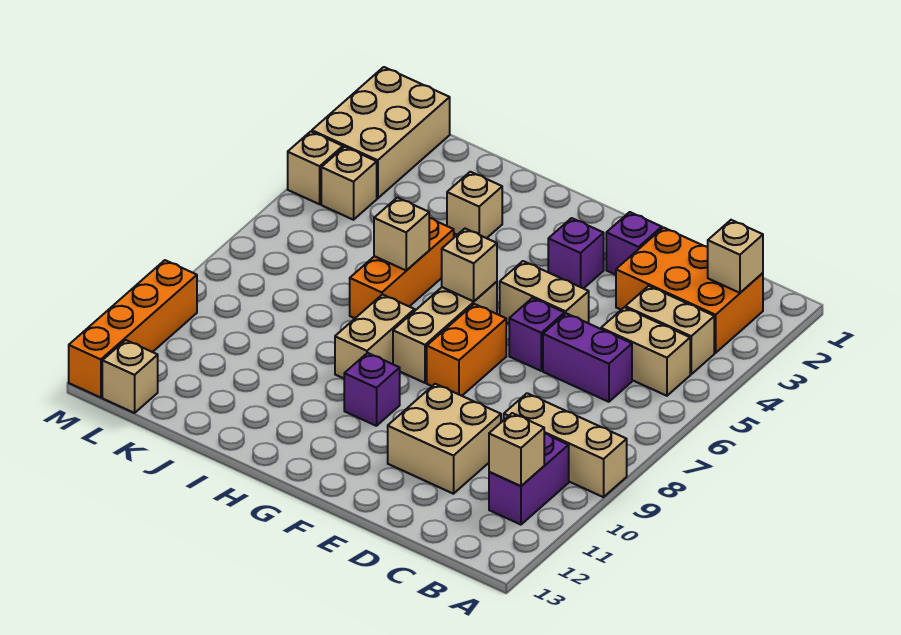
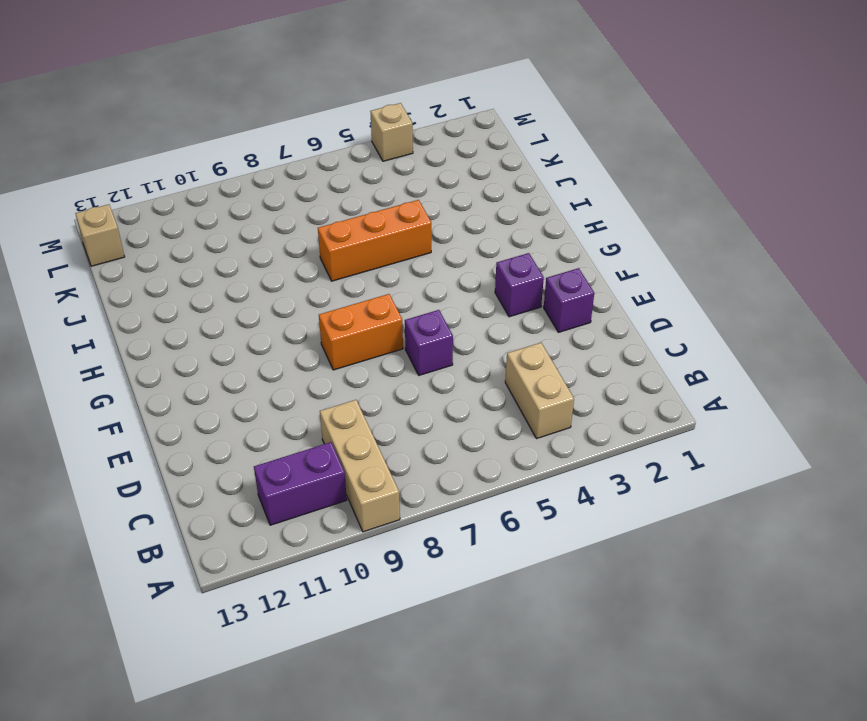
none -> orange 2x3 brick [616,228,763,353]
none -> tan 1x2 brick [601,307,690,396]
none -> purple 1x2 brick [543,313,632,402]

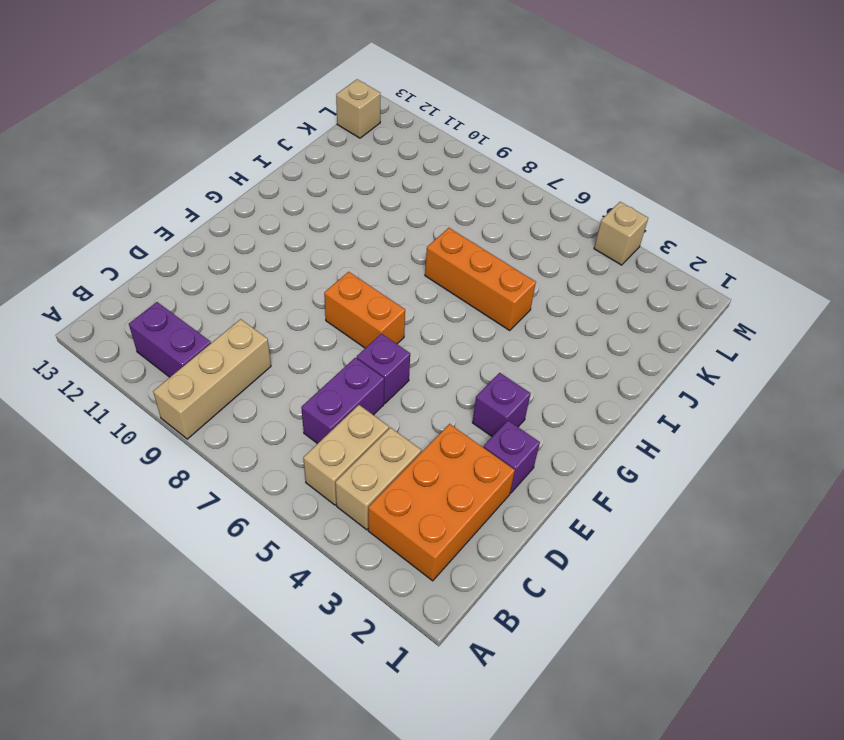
none -> tan 2x2 brick [388,384,501,494]
none -> tan 1x2 brick [500,261,589,323]
none -> tan 1x3 brick [393,282,497,383]

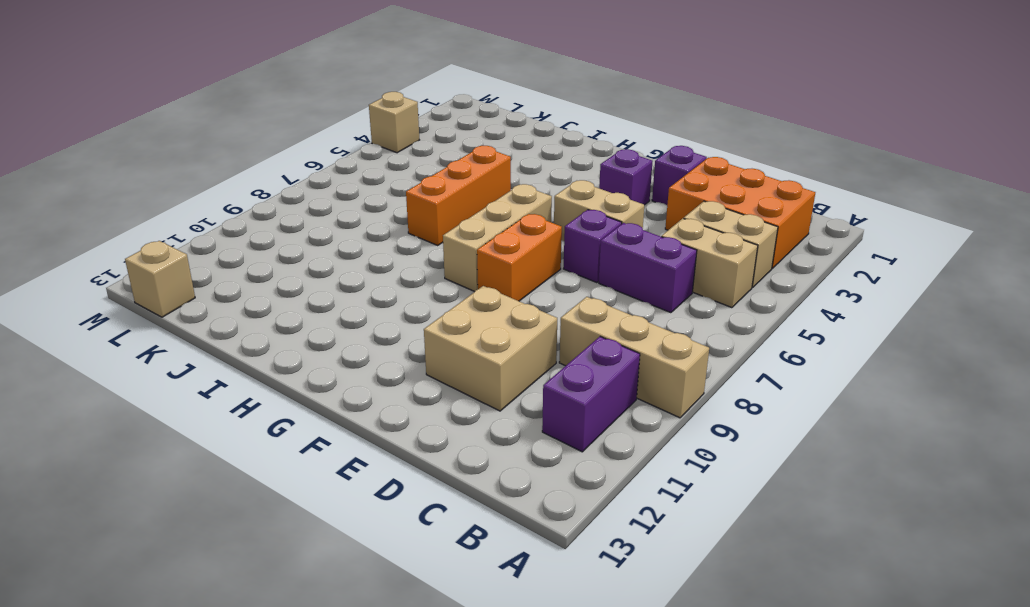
none -> purple 1x1 brick [344,353,400,426]
none -> tan 1x2 brick [335,295,415,378]
none -> tan 1x1 brick [447,172,502,238]

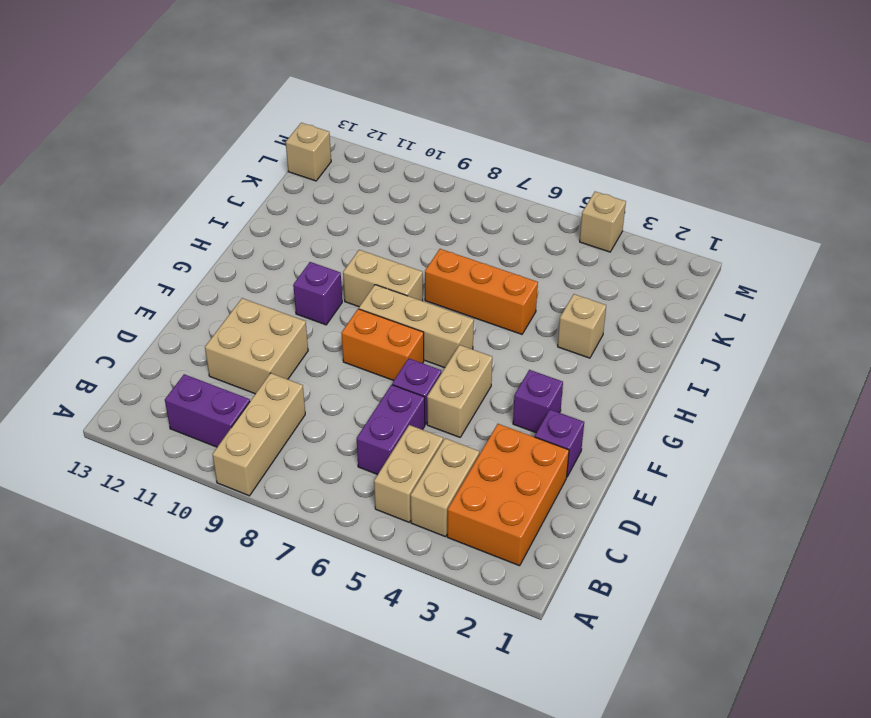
none -> tan 2x3 brick [312,67,450,198]
none -> tan 1x1 brick [321,147,377,220]
none -> orange 1x4 brick [69,260,197,398]

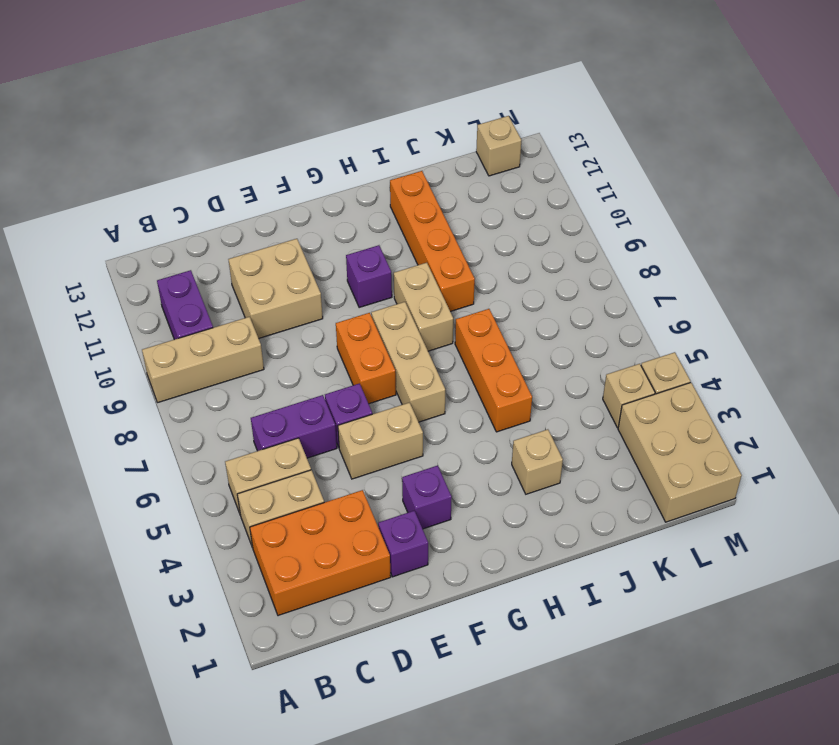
orange 1x4 brick [390,171,475,312] -> orange 1x4 brick moved to [69,260,197,398]
none -> tan 1x1 brick [708,220,763,293]
none -> tan 1x1 brick [489,413,544,486]
none -> tan 1x1 brick [442,229,497,301]

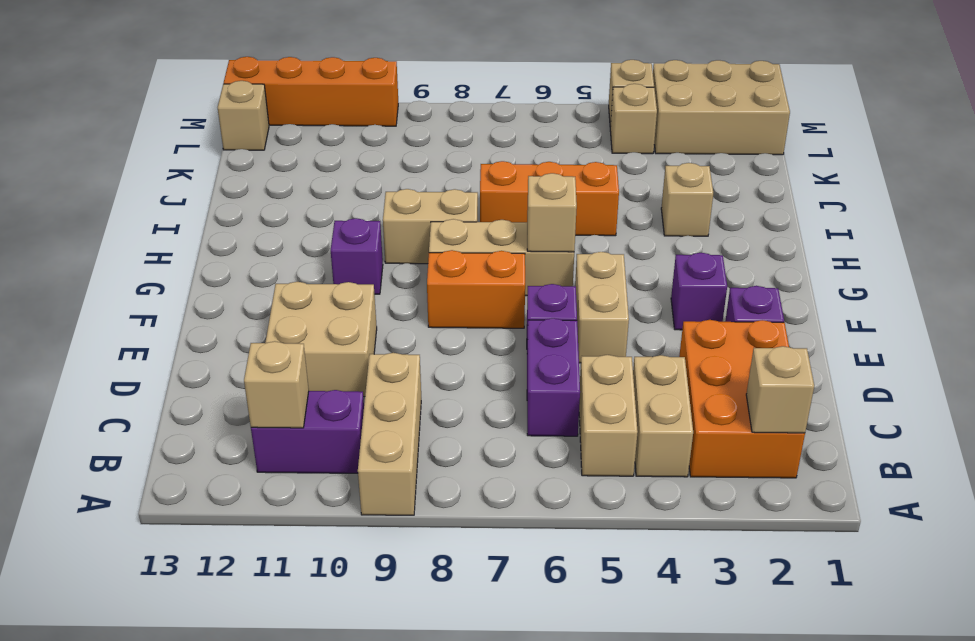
none -> tan 1x1 brick [374,198,429,270]

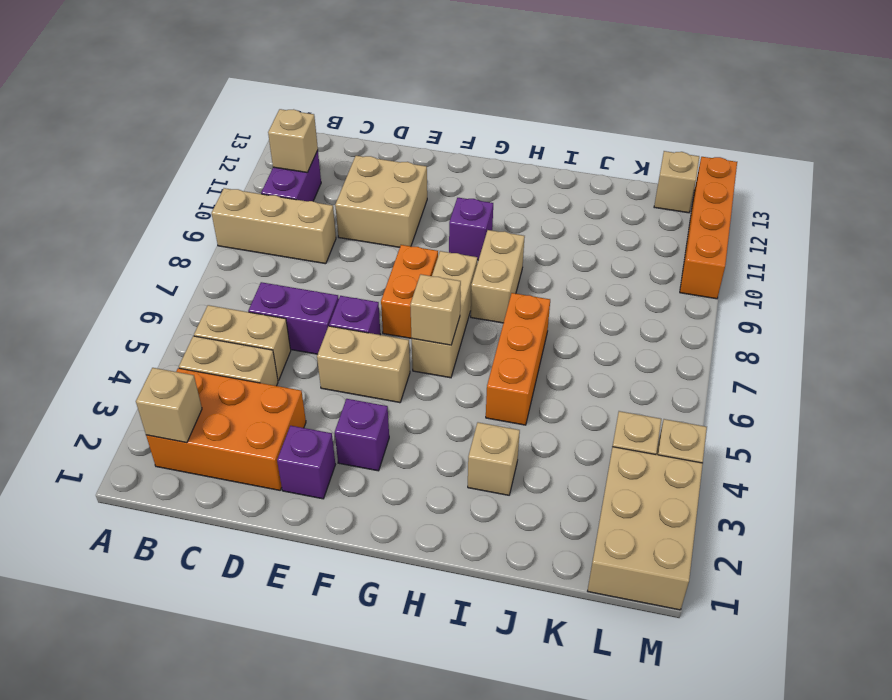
none -> tan 1x1 brick [374,198,429,270]

